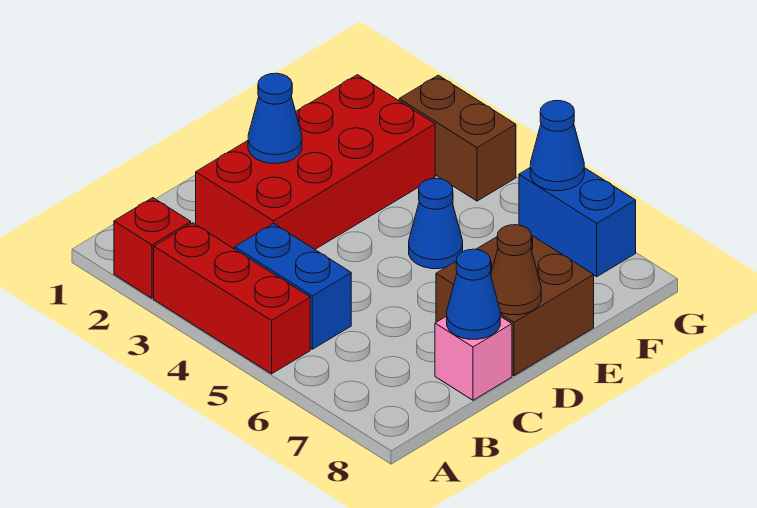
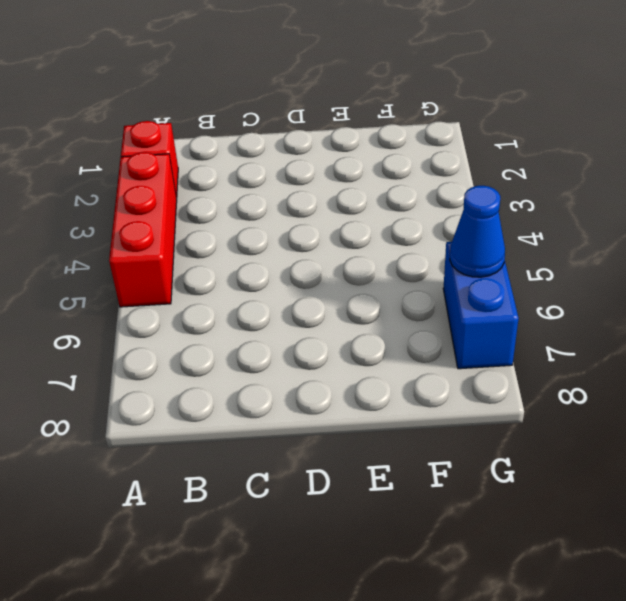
none -> blue 1x2 brick [235,223,351,349]
none -> red 2x4 brick [196,75,435,249]
none -> pink 1x1 brick [435,316,512,400]

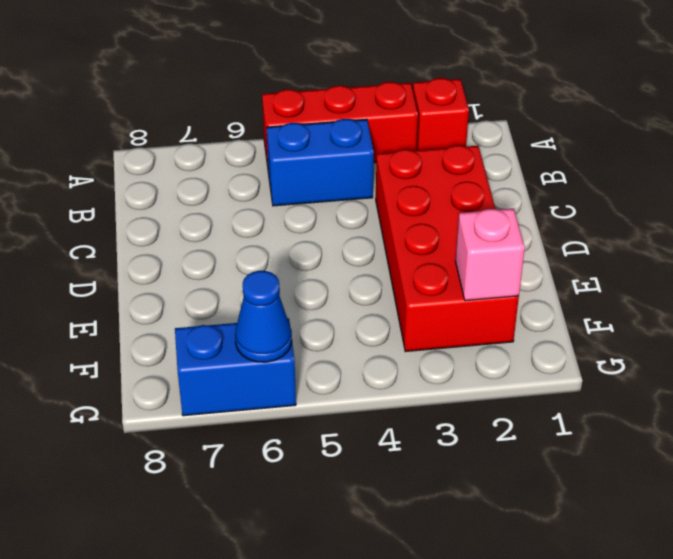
pink 1x1 brick [455,209,525,301] -> pink 1x1 brick moved to [435,316,512,400]
none -> brown 2x2 brick [436,235,594,376]
none -> blue 1x1 cone [409,178,463,269]
none -> brown 1x2 brick [399,75,516,201]

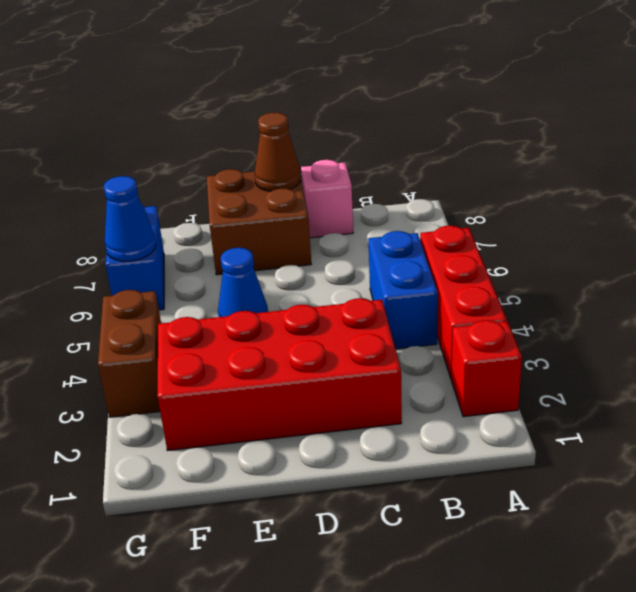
none -> blue 1x1 cone [447,249,500,339]
none -> blue 1x1 cone [248,73,302,164]

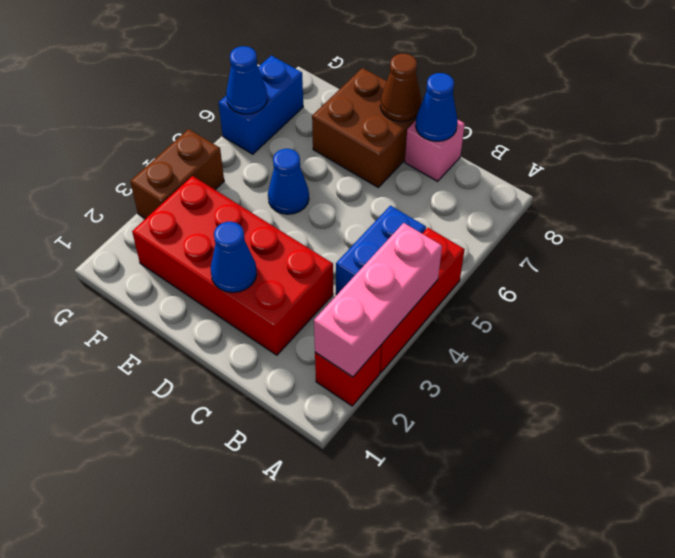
pink 1x3 brick [314,223,442,377] -> none

